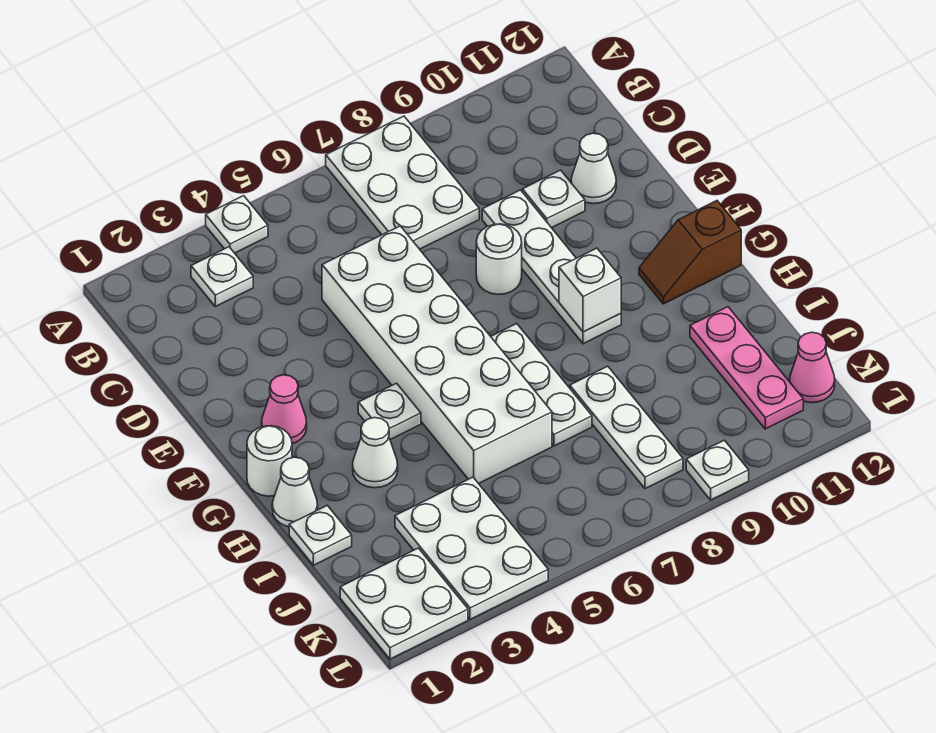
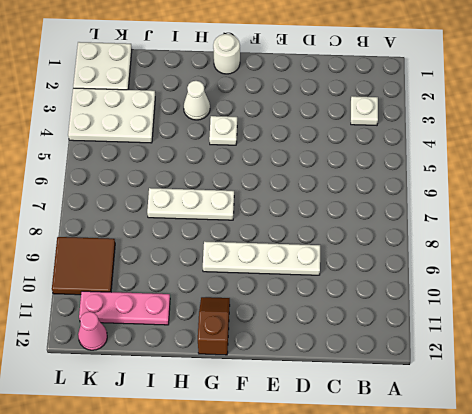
brown 2x2 tile [52,237,115,295] -> white 1x1 plate [686,440,749,500]
none -> white 1x1 plate [206,196,268,253]
none -> white 2x3 plate [326,116,479,249]
none -> white 2x6 brick [322,226,552,484]

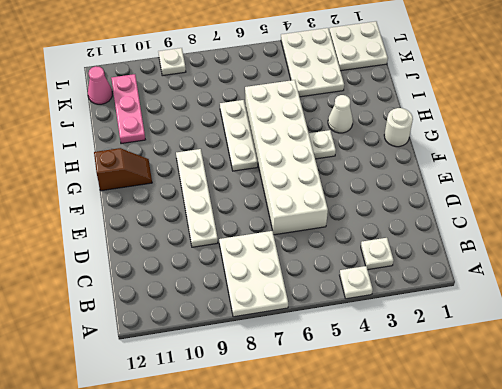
none -> white 1x1 plate [522,170,585,228]
none -> white 1x1 cone [571,133,616,204]
none -> white 1x1 round brick [476,224,522,294]

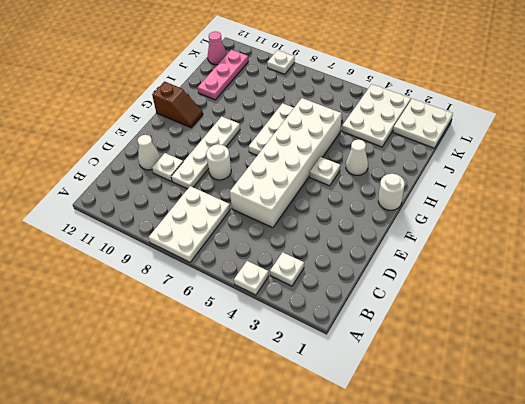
none -> pink 1x1 cone [262,375,307,444]
none -> white 1x1 cone [272,457,318,527]
none -> white 1x1 plate [289,506,352,565]

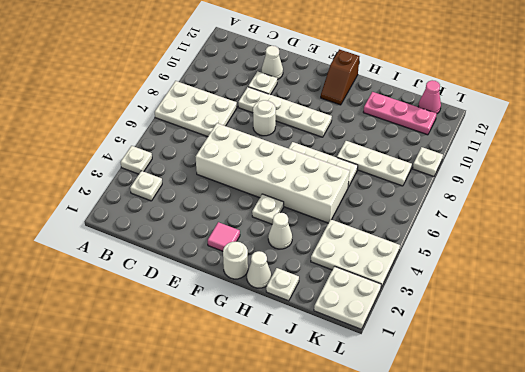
pink 1x1 tile [208,222,240,251] -> pink 1x1 cone [262,375,307,444]
none -> white 1x1 brick [559,248,621,332]

